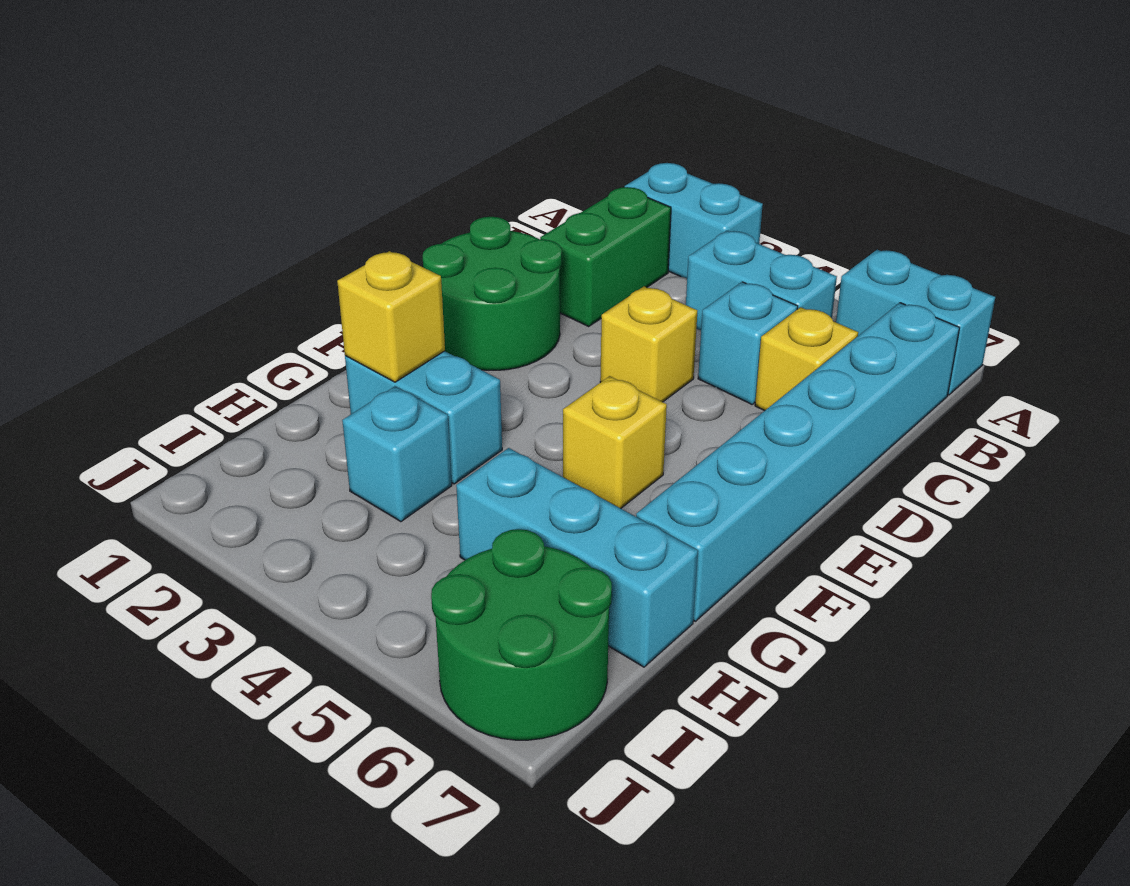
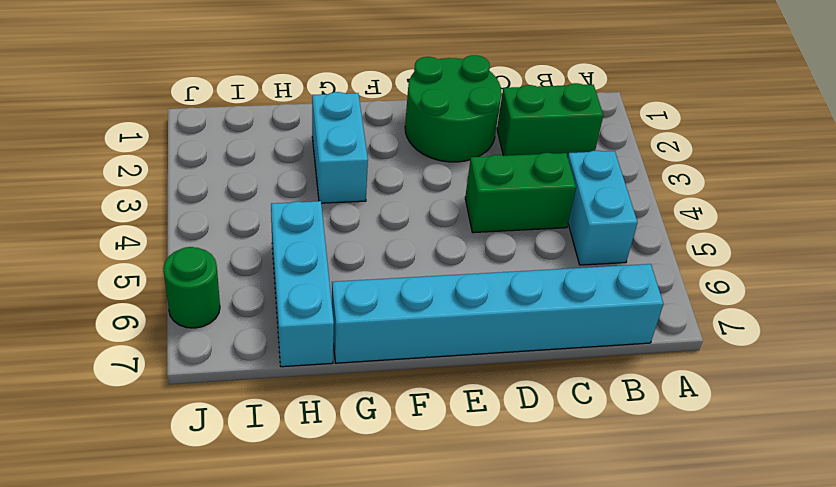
green 1x2 brick [465,153,576,233] -> yellow 1x1 brick [600,286,697,402]
green 1x1 round brick [163,247,220,328] -> green 2x2 round brick [431,529,612,740]
none -> cyan 1x2 brick [625,163,763,278]
none -> cyan 1x2 brick [836,250,995,395]
none -> cyan 1x1 brick [698,282,798,404]

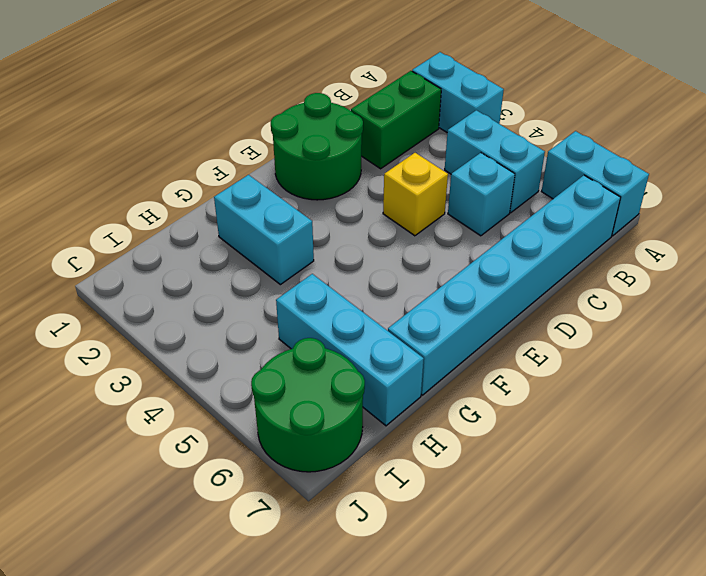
none -> yellow 1x1 brick [755,307,858,411]
none -> yellow 1x1 brick [563,376,667,508]
none -> cyan 1x1 brick [342,386,452,522]

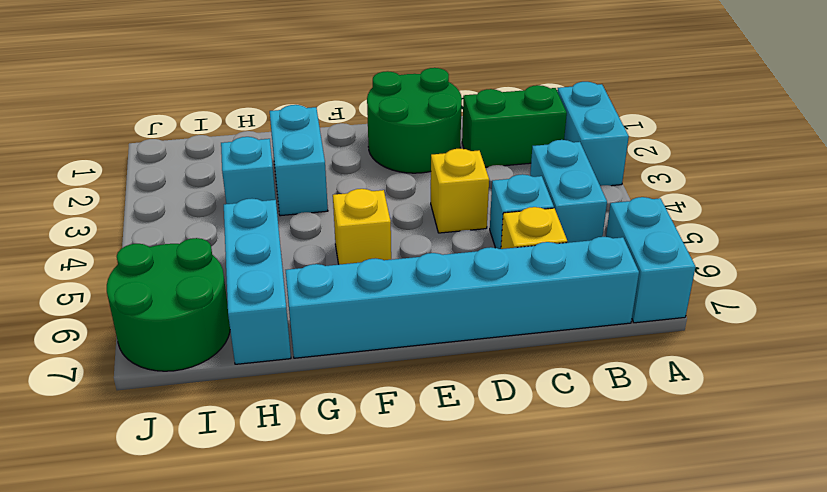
none -> yellow 1x1 brick [337,251,445,382]

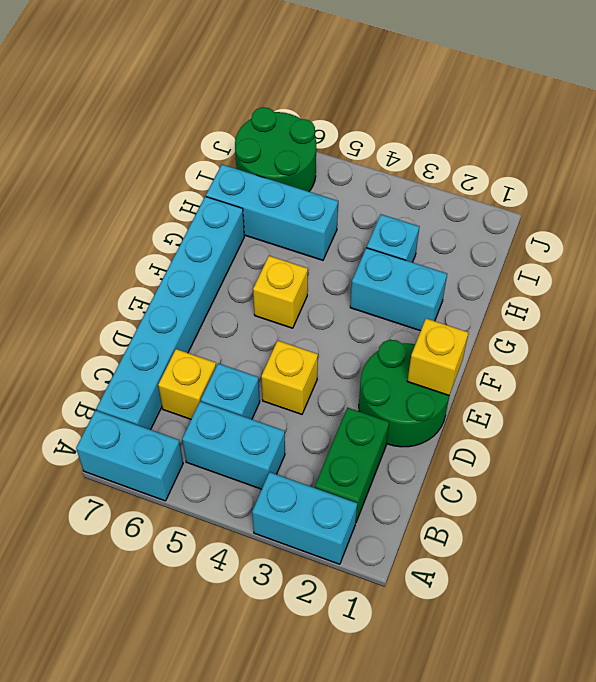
yellow 1x1 brick [408,318,469,395] -> yellow 1x1 brick moved to [337,251,445,382]

